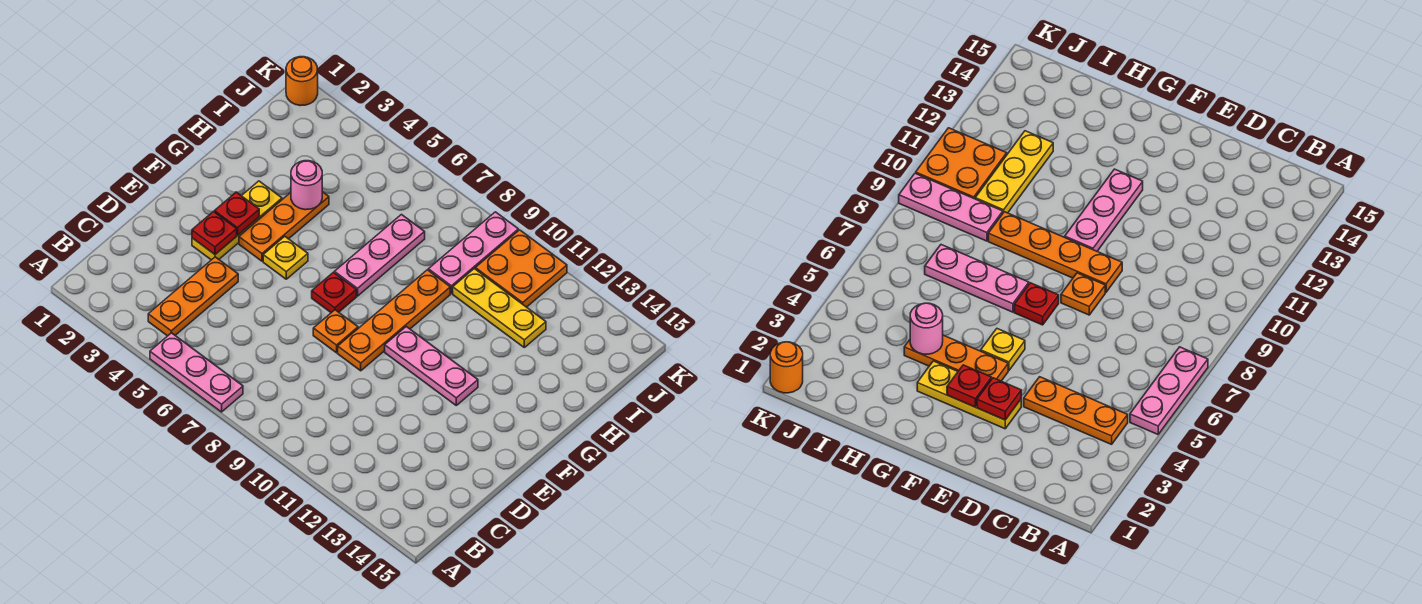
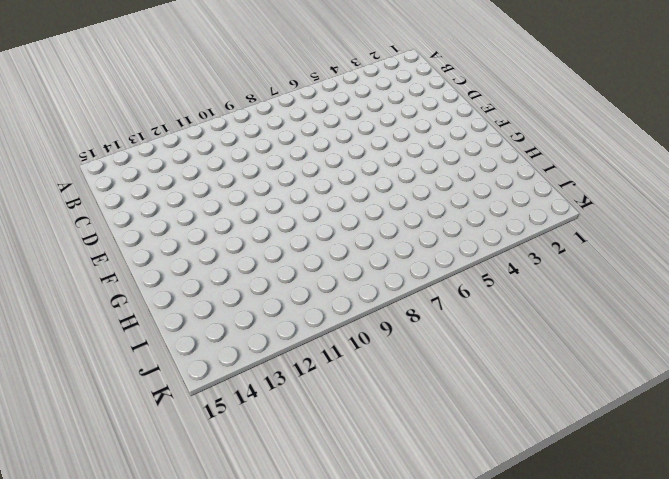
none -> pink 1x3 plate [150,333,243,412]
none -> orange 1x3 plate [148,257,238,336]
none -> yellow 1x3 plate [192,181,282,260]

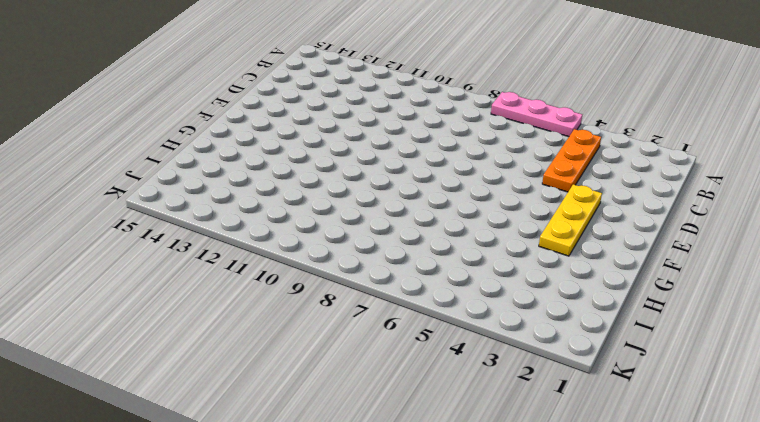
none -> orange 1x1 plate [313,310,358,353]
none -> orange 1x4 plate [338,270,450,371]
none -> orange 1x3 plate [239,192,329,261]

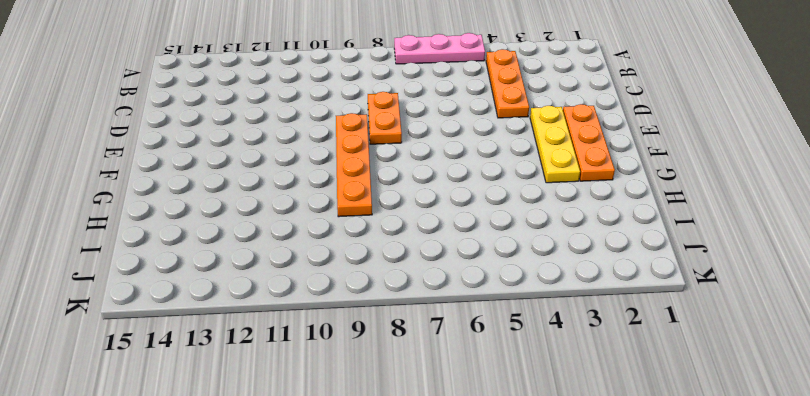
orange 1x2 plate [368,92,402,144] -> orange 1x1 plate [313,310,358,353]
orange 1x3 plate [563,104,615,181] -> orange 1x3 plate moved to [239,192,329,261]
none -> yellow 1x1 plate [263,236,308,279]
none -> red 1x1 plate [312,272,357,313]
none -> pink 1x3 plate [385,327,478,405]

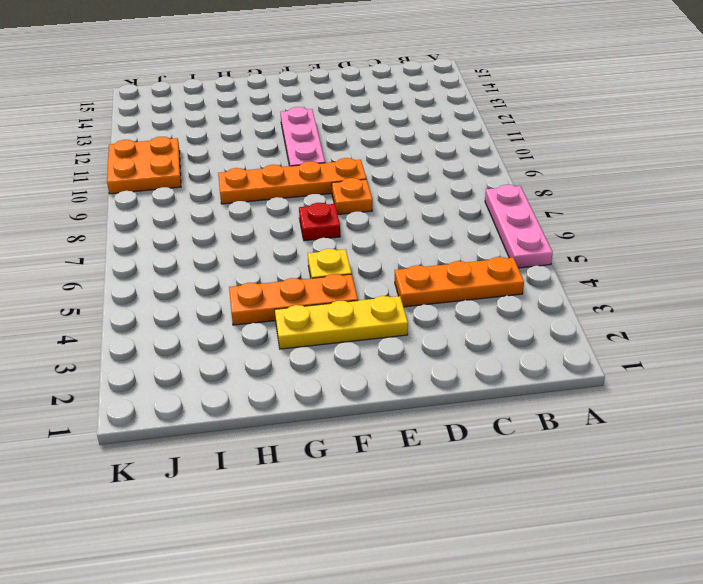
none -> pink 1x3 plate [334,215,425,296]
none -> pink 1x3 plate [428,212,518,293]
none -> yellow 1x3 plate [453,269,546,347]

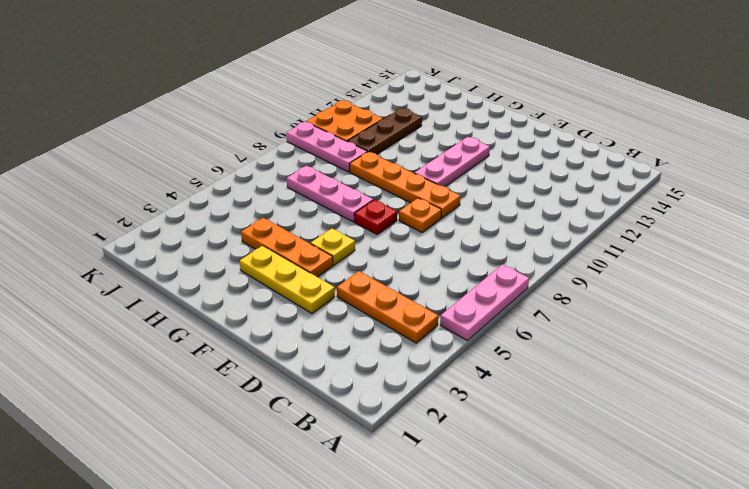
brown 1x3 plate [348,108,422,154] -> yellow 1x3 plate [453,269,546,347]
none -> orange 1x1 round brick [286,57,318,106]
none -> red 1x1 plate [192,211,237,254]
none -> red 1x1 plate [215,192,259,235]

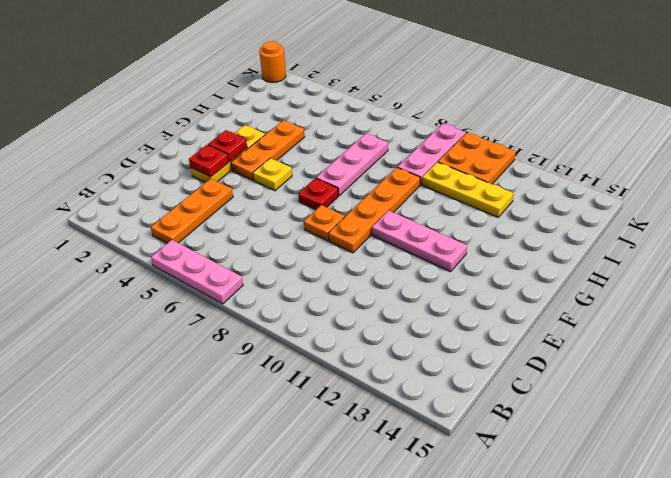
none -> pink 1x1 round brick [291,161,322,210]

